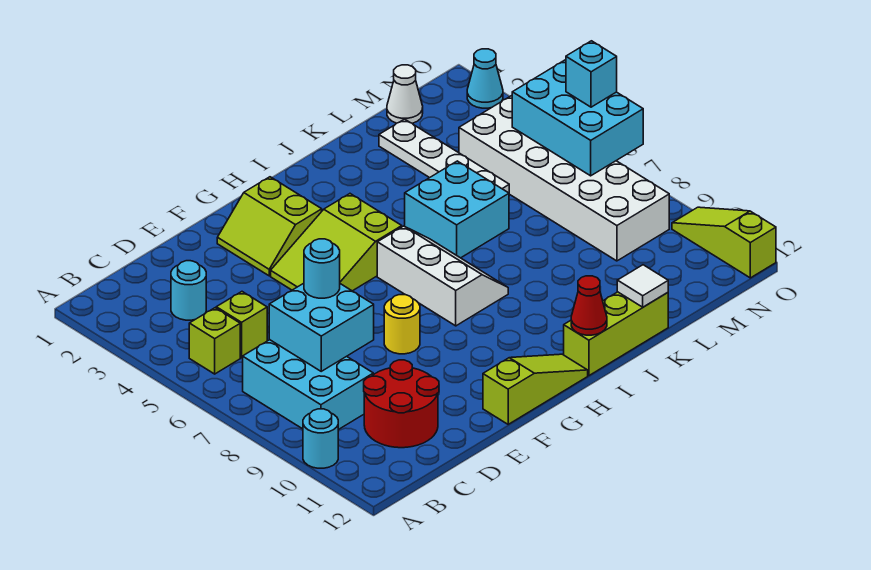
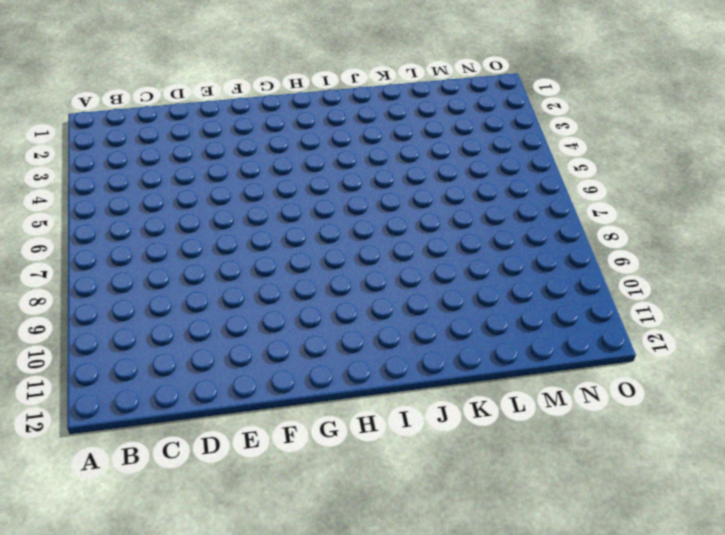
none -> cyan 1x1 round brick [303,409,338,468]
none -> lime 1x1 brick [189,308,240,374]
none -> cyan 2x3 brick [243,340,373,430]

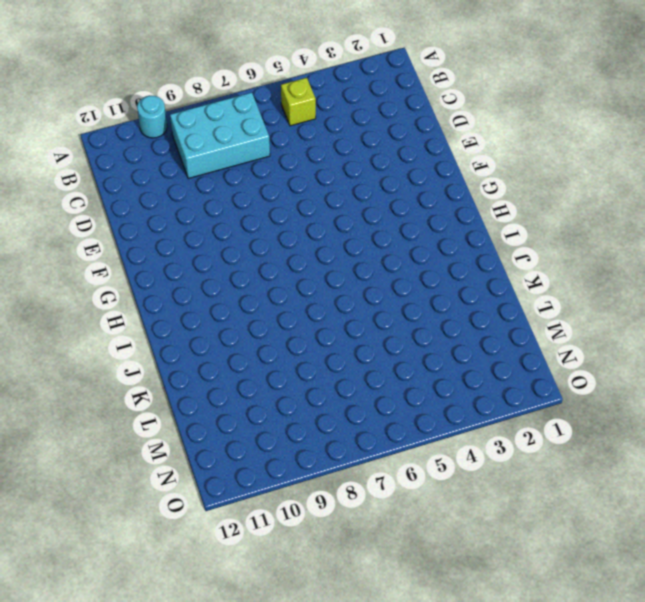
none -> cyan 1x1 round brick [171,261,206,320]
none -> lime 1x1 brick [216,292,267,358]
none -> red 2x2 round brick [364,360,439,448]

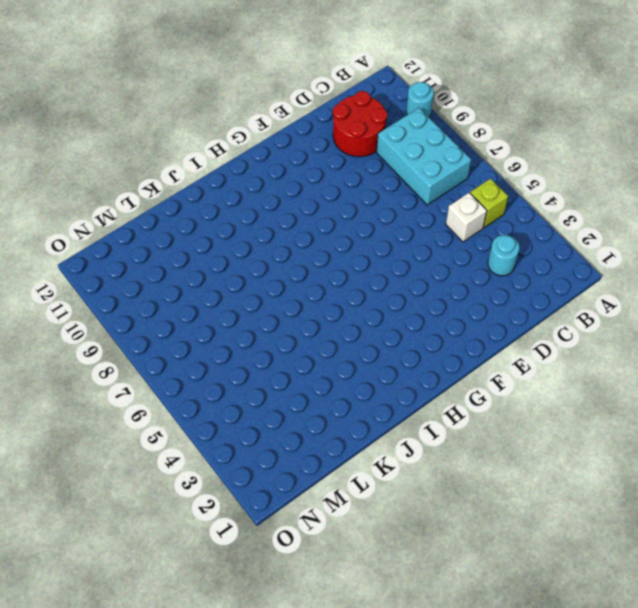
white 1x1 brick [446,193,487,242] -> lime 1x1 brick [216,292,267,358]
none -> lime 2x2 slope [217,177,322,276]
none -> lime 2x3 slope [271,194,402,291]
none -> yellow 1x1 round brick [384,295,420,354]

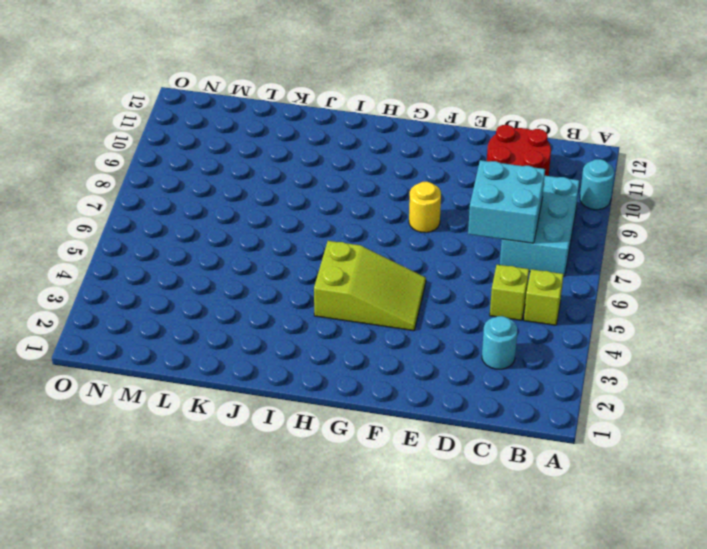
none -> lime 2x2 slope [217,177,322,276]
none -> lime 1x3 slope [483,354,588,424]
none -> white 2x3 slope [377,226,508,326]

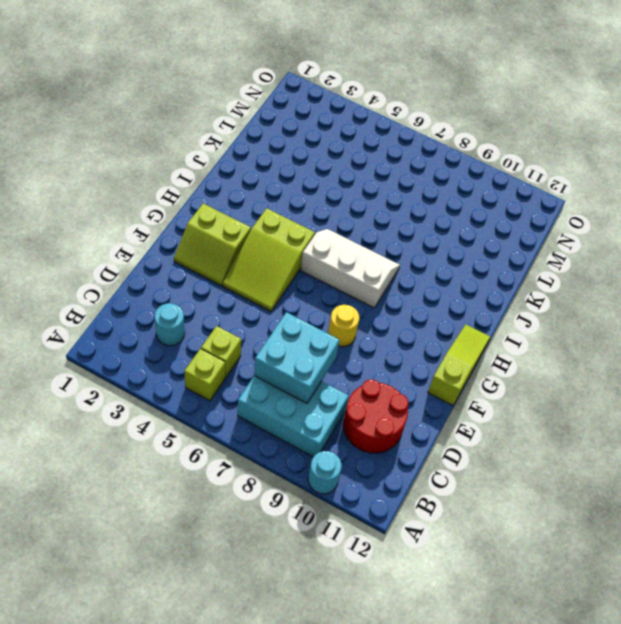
none -> lime 1x3 brick [564,292,668,376]
none -> cyan 2x2 brick [405,161,509,258]
none -> white 1x4 plate [379,119,509,193]

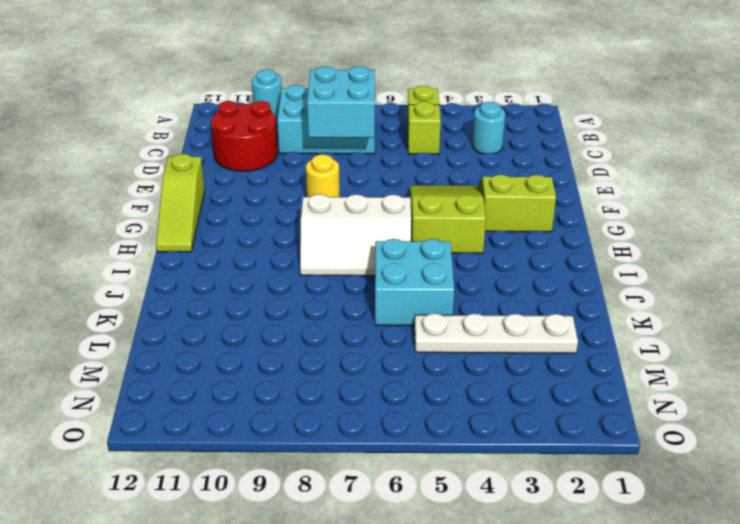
none -> lime 1x3 brick [564,292,668,376]
none -> white 1x1 cone [387,65,423,123]
none -> white 2x6 brick [459,96,669,261]

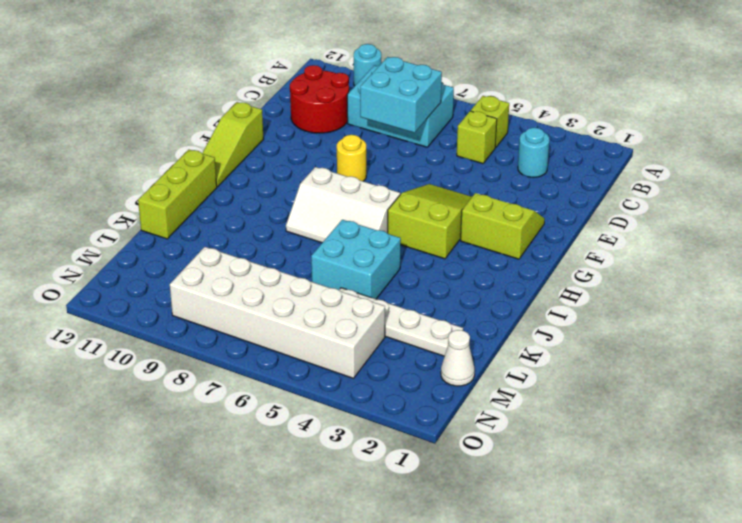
none -> cyan 1x1 cone [467,49,503,108]
none -> lime 1x3 slope [672,207,776,278]
none -> red 1x1 cone [571,276,607,335]

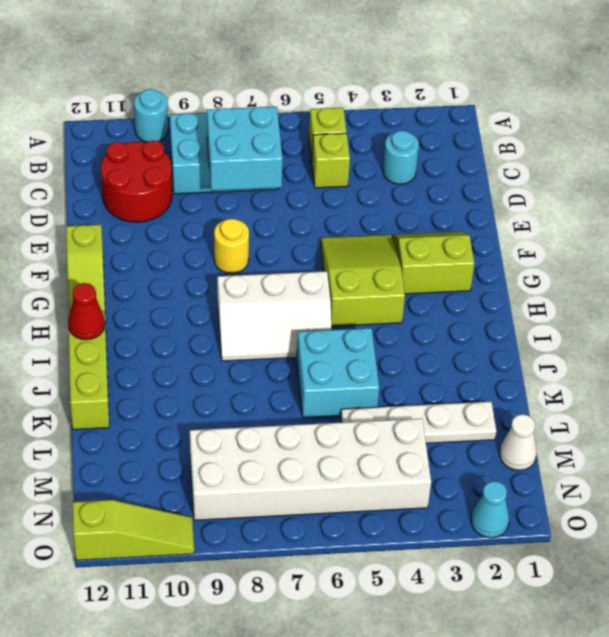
none -> white 1x1 tile [617,265,668,307]
none -> cyan 2x3 brick [512,60,643,176]
none -> cyan 1x1 round brick [304,239,340,298]

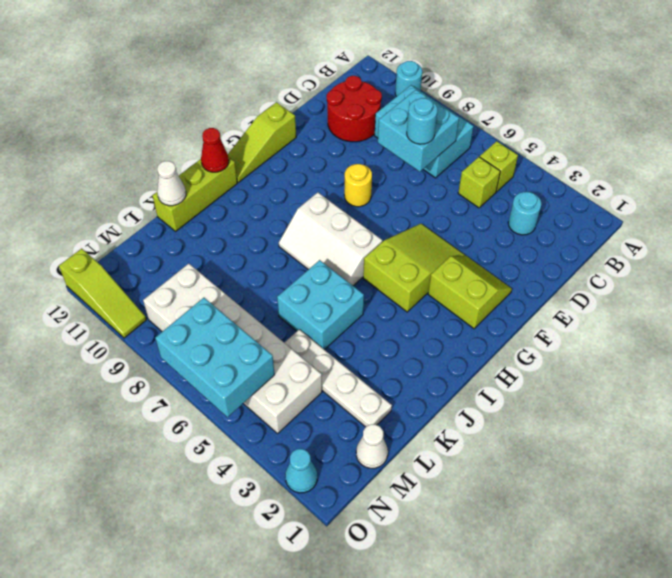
white 1x1 cone [157,161,186,206] -> white 1x1 tile [617,265,668,307]
none -> cyan 1x1 brick [566,41,617,107]

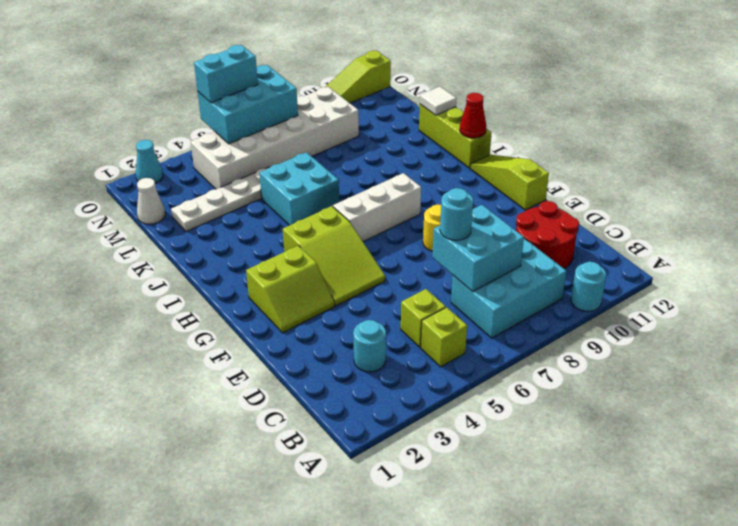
cyan 1x2 brick [194,45,258,103] -> cyan 1x1 brick [566,41,617,107]

